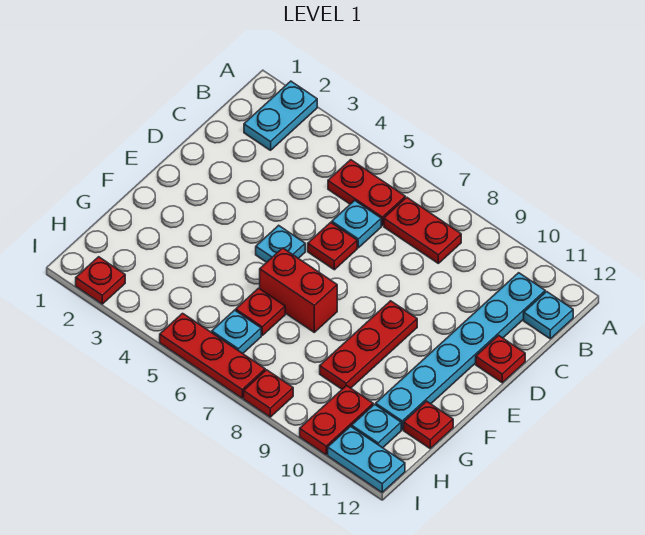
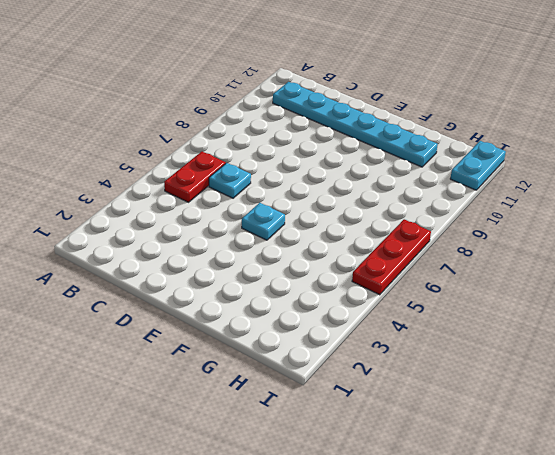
none -> cyan 1x2 plate [244,81,317,150]
none -> red 1x2 plate [384,197,461,263]
none -> cyan 1x1 plate [524,292,573,339]

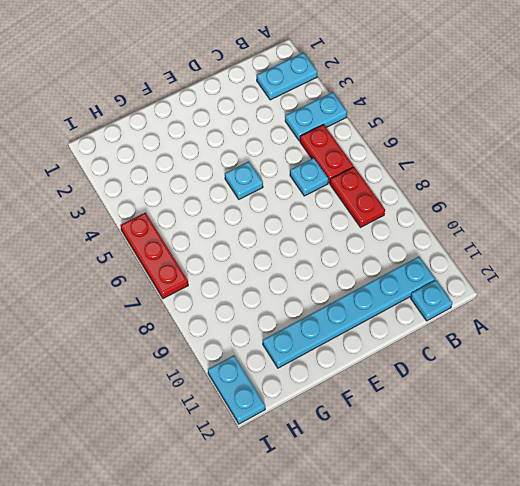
cyan 1x2 plate [285,92,347,141] -> none
none -> red 1x1 plate [308,222,357,270]
none -> red 1x1 plate [476,335,525,383]
none -> red 1x3 plate [320,301,417,389]

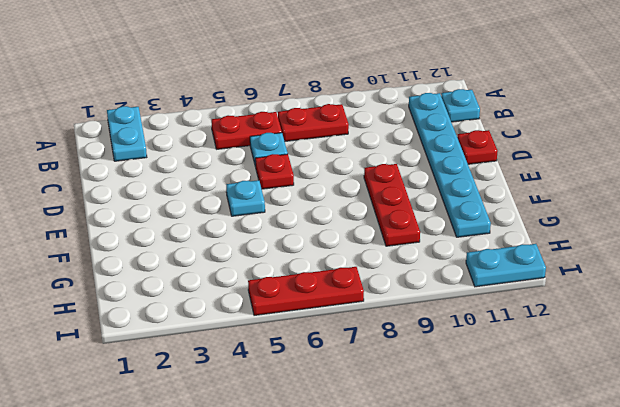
none -> red 1x2 brick [260,248,337,332]
none -> red 1x1 plate [236,288,285,335]
none -> red 1x1 plate [404,401,453,448]

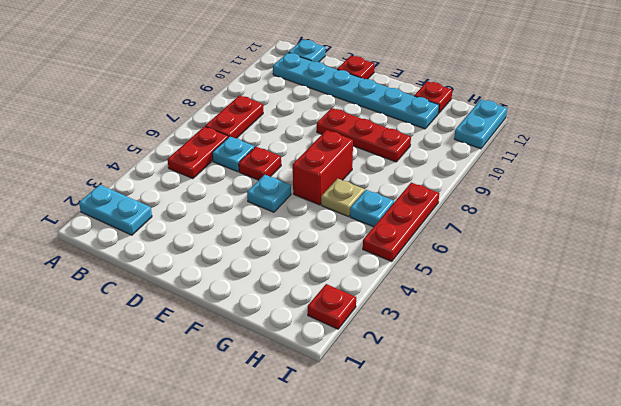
tan 1x1 plate [321,179,365,217] -> red 1x1 plate [236,288,285,335]
none -> red 1x2 plate [300,385,373,455]
none -> cyan 1x1 plate [352,404,401,448]
none -> red 1x1 plate [244,370,293,417]

